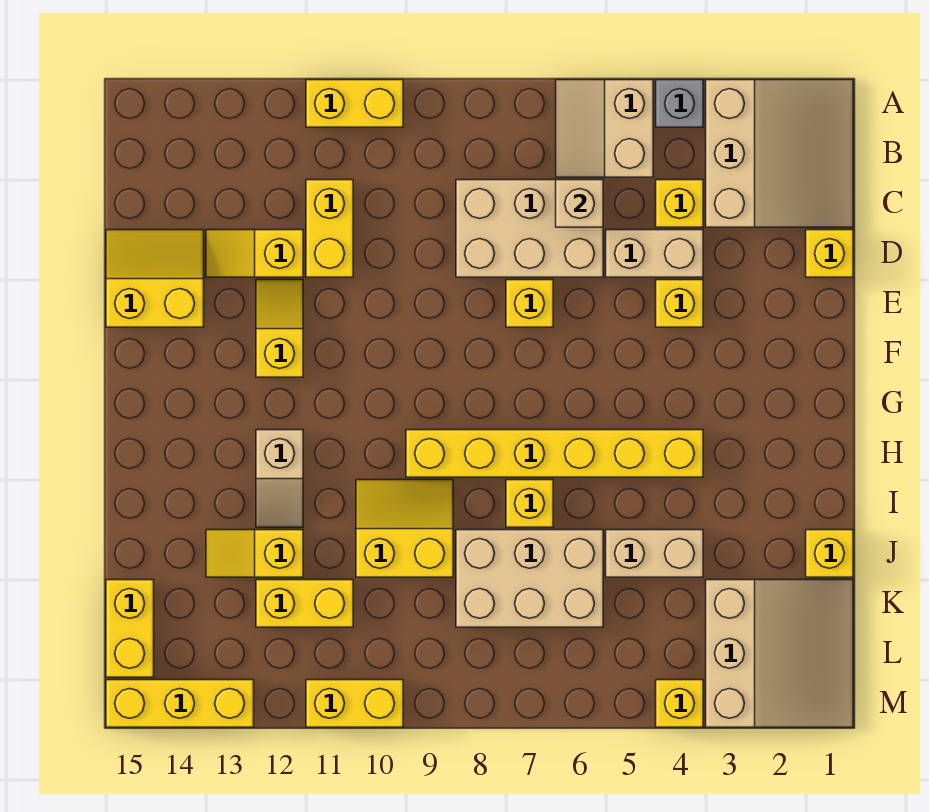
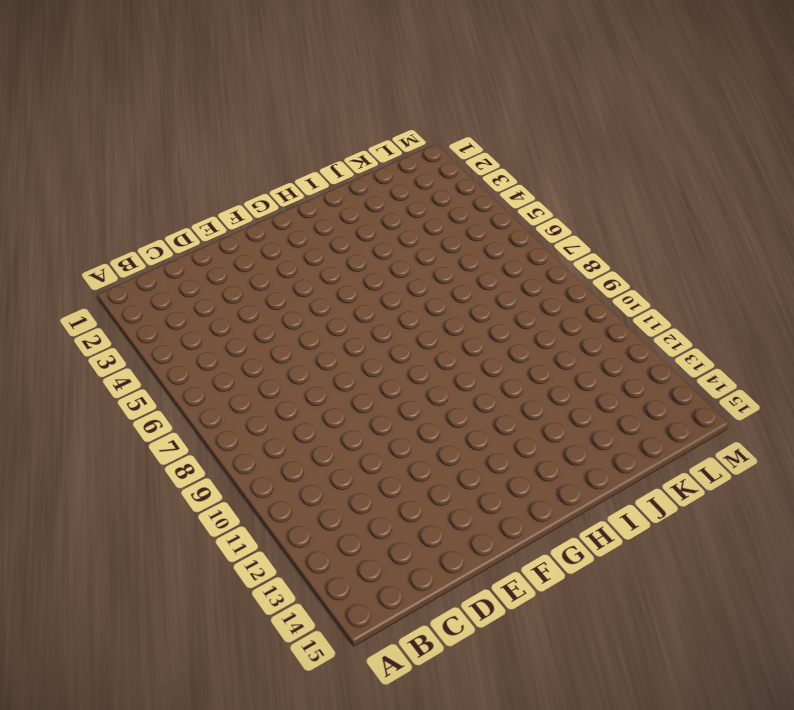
none -> tan 3x3 slope [706,80,853,227]
none -> grey 1x1 brick [656,80,703,127]
none -> tan 2x2 slope [556,80,653,177]

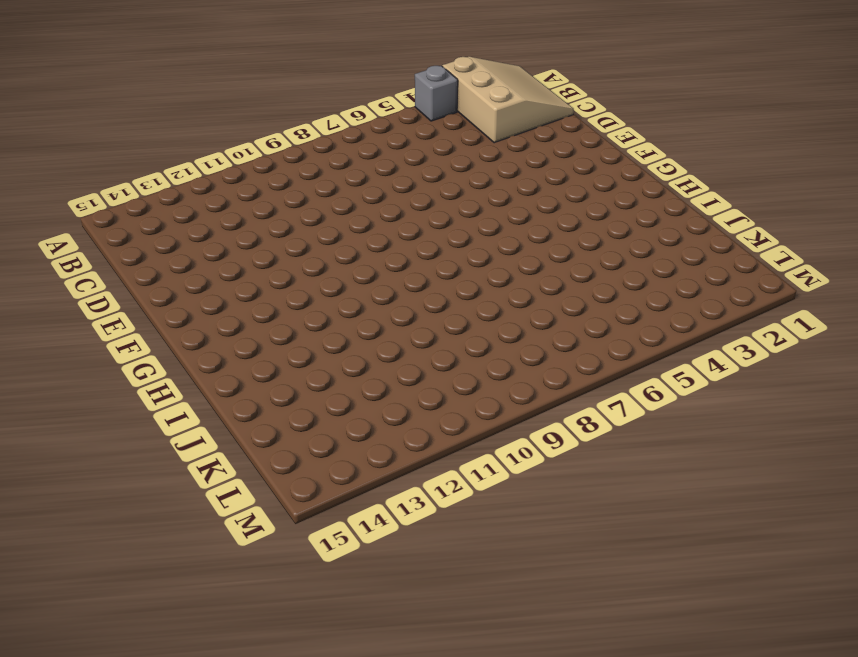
none -> tan 2x2 slope [556,80,653,177]
none -> yellow 1x2 brick [306,80,403,127]
none -> yellow 1x1 brick [656,180,703,227]

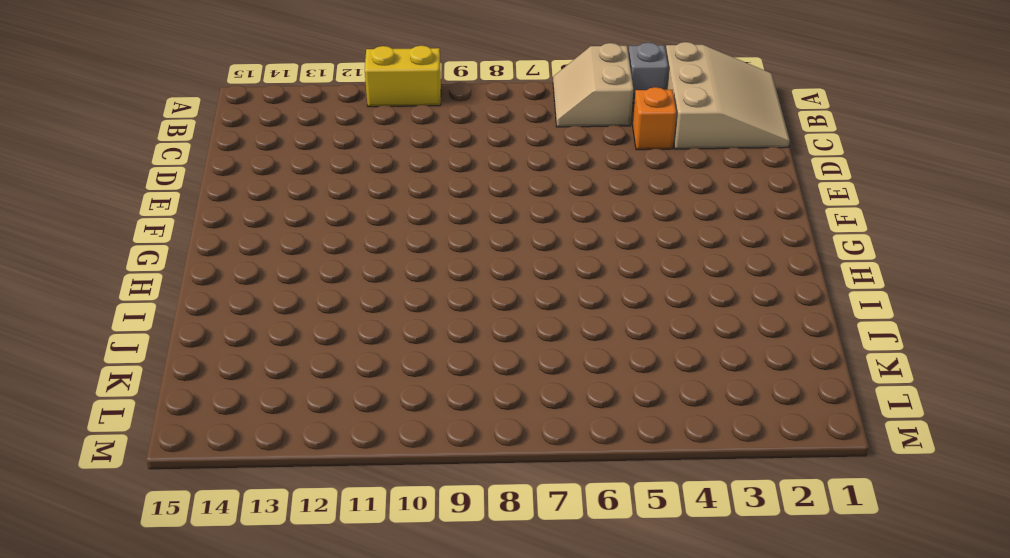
orange 1x1 brick [633,87,676,150] -> yellow 1x1 brick [656,180,703,227]
none -> tan 2x3 brick [456,180,603,277]
none -> yellow 1x2 brick [306,180,353,277]
none -> yellow 1x1 brick [806,230,853,277]

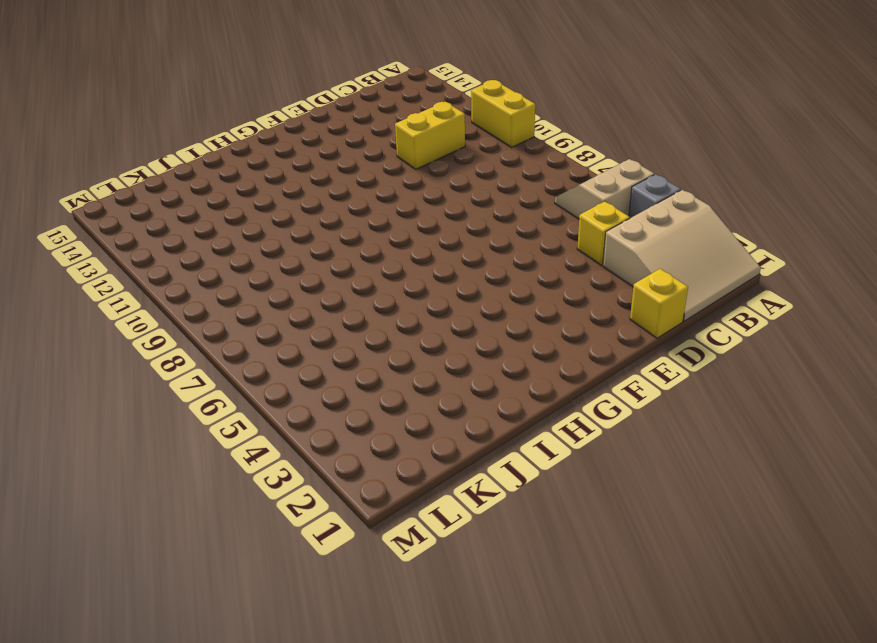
none -> tan 2x3 brick [456,180,603,277]
none -> tan 1x2 brick [606,230,703,277]
none -> yellow 1x2 slope [206,230,303,277]

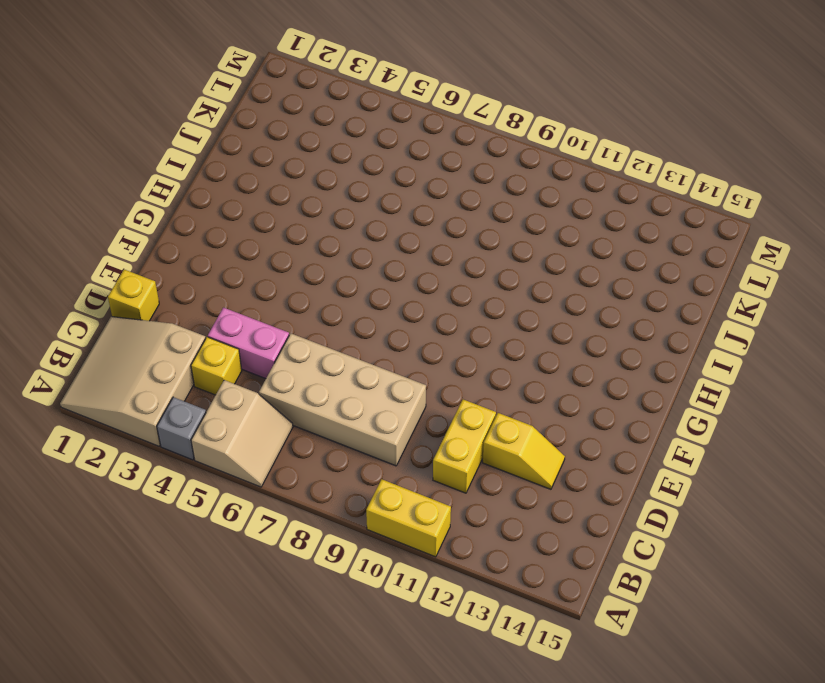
tan 2x4 brick [259,334,426,466] -> tan 2x3 brick [456,180,603,277]
pink 1x2 brick [208,308,289,379] -> tan 1x2 brick [606,230,703,277]
none -> yellow 2x2 slope [106,230,204,327]
none -> yellow 1x1 brick [656,280,703,327]
none -> yellow 1x1 brick [506,280,553,327]

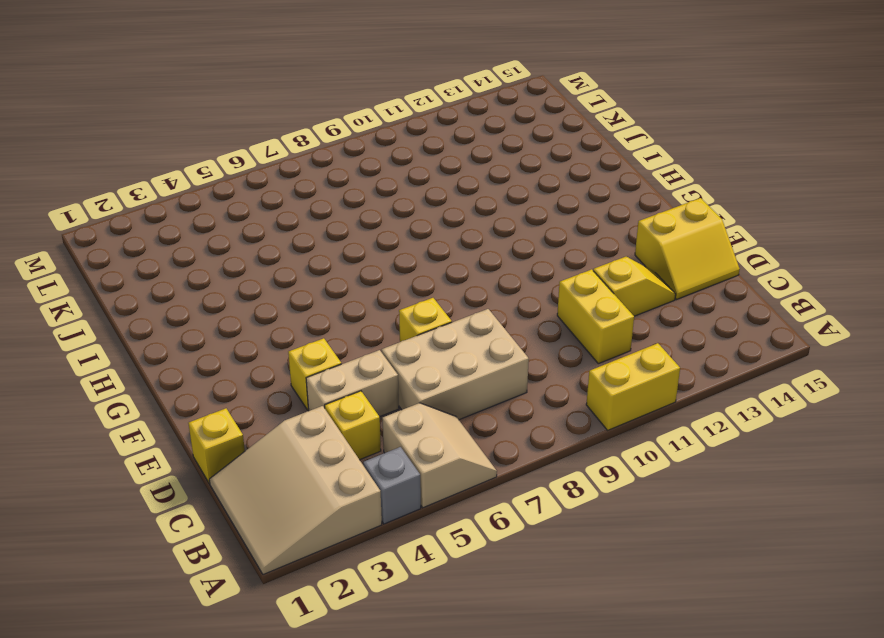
none -> yellow 1x2 slope [256,280,303,377]
none -> yellow 1x6 brick [406,430,703,477]
none -> tan 1x2 slope [256,430,303,527]

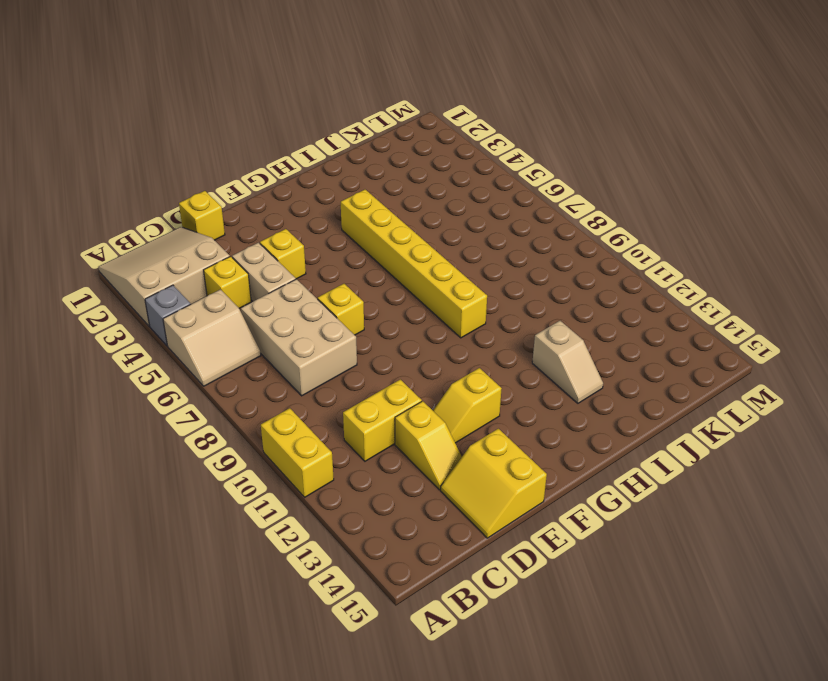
tan 1x2 slope [532,321,603,403] -> tan 1x2 slope turned to [256,430,303,527]
none -> yellow 1x1 brick [506,480,553,527]
none -> yellow 2x2 slope [356,480,453,577]
none -> yellow 1x1 brick [806,530,853,577]

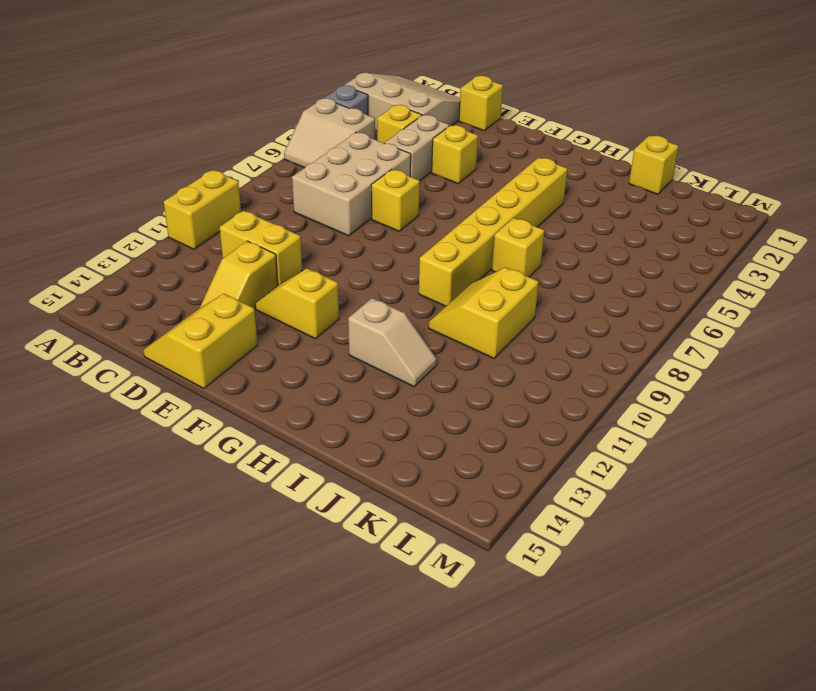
none -> tan 1x2 brick [606,530,703,577]
none -> tan 2x3 brick [456,530,603,627]
none -> yellow 1x2 slope [206,530,303,577]

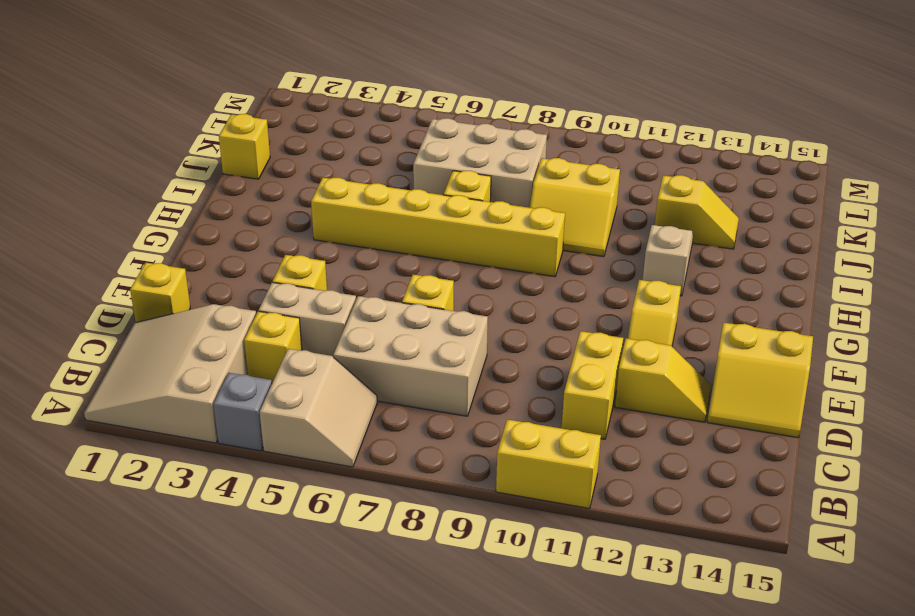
none -> tan 1x2 brick [606,530,703,577]
none -> tan 3x3 slope [706,580,853,727]
none -> yellow 1x2 brick [256,580,353,627]

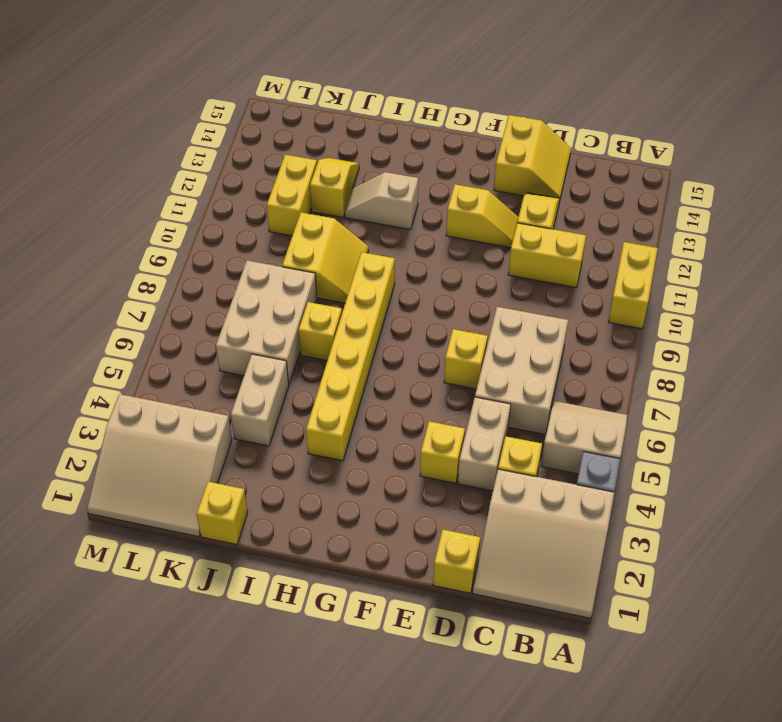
none -> yellow 1x2 brick [106,580,154,677]
none -> yellow 1x1 brick [656,680,703,727]
none -> yellow 1x2 brick [306,680,403,727]

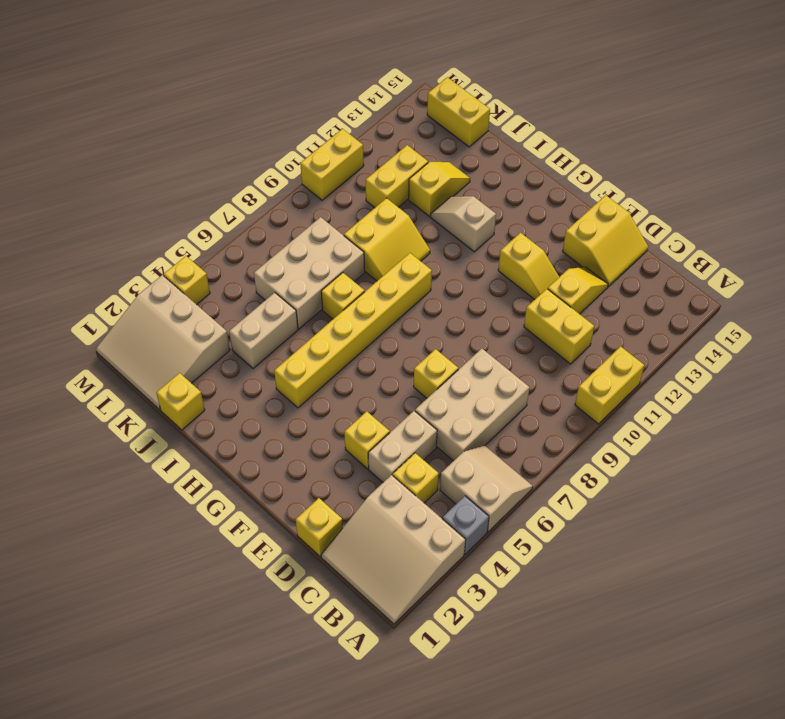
none -> yellow 1x3 brick [106,680,254,727]
none -> tan 1x1 brick [556,180,603,227]

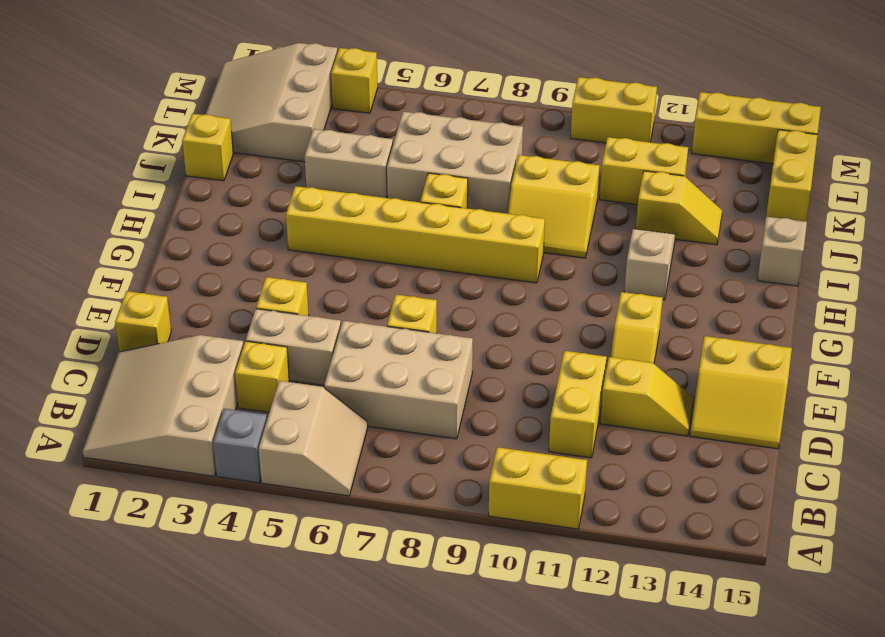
tan 1x1 brick [757,216,807,286] -> tan 1x1 brick moved to [556,180,603,227]

